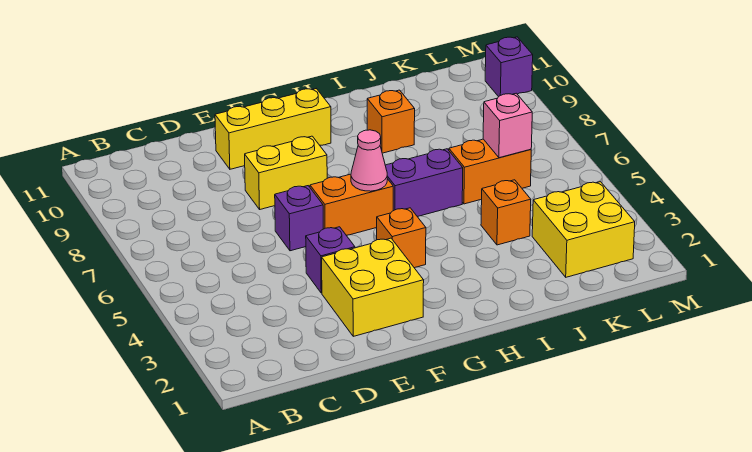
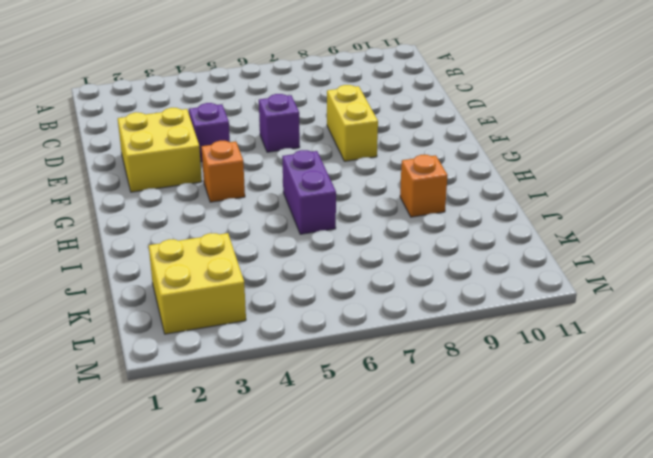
none -> yellow 1x3 brick [215,89,331,169]
none -> orange 1x2 brick [310,174,393,235]
none -> orange 1x1 brick [481,180,531,245]

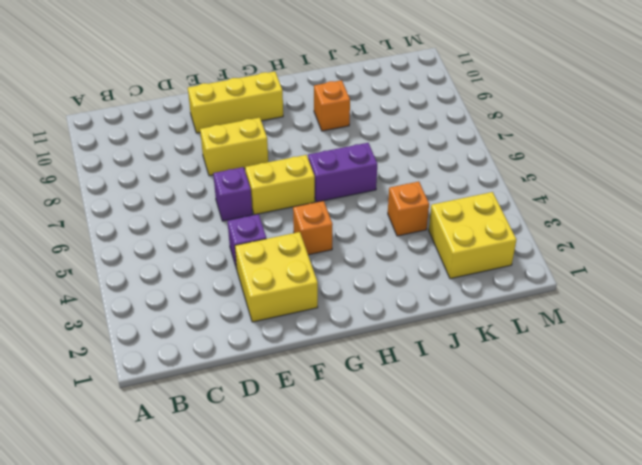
yellow 1x2 brick [245,155,315,215] -> orange 1x2 brick [310,174,393,235]
none -> orange 1x2 brick [449,139,531,204]
none -> purple 1x1 brick [485,37,533,97]
none -> pink 1x1 cone [351,130,387,191]

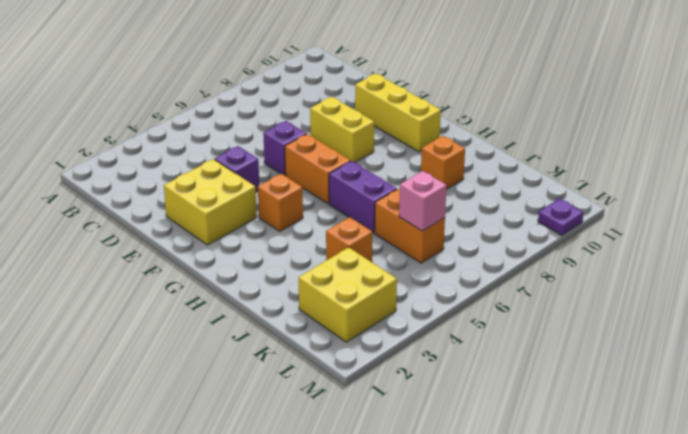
purple 1x1 plate [538,199,583,235] -> purple 1x1 brick [485,37,533,97]
none -> pink 1x1 cone [351,130,387,191]

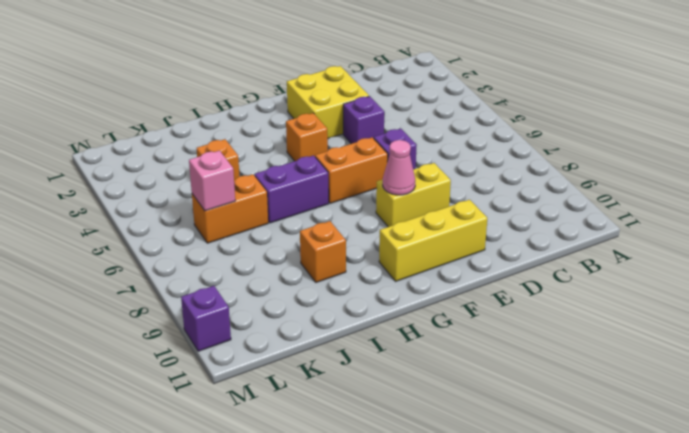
pink 1x1 cone [383,140,415,195] -> pink 1x1 cone moved to [351,130,387,191]
none -> yellow 2x2 brick [532,182,635,277]

